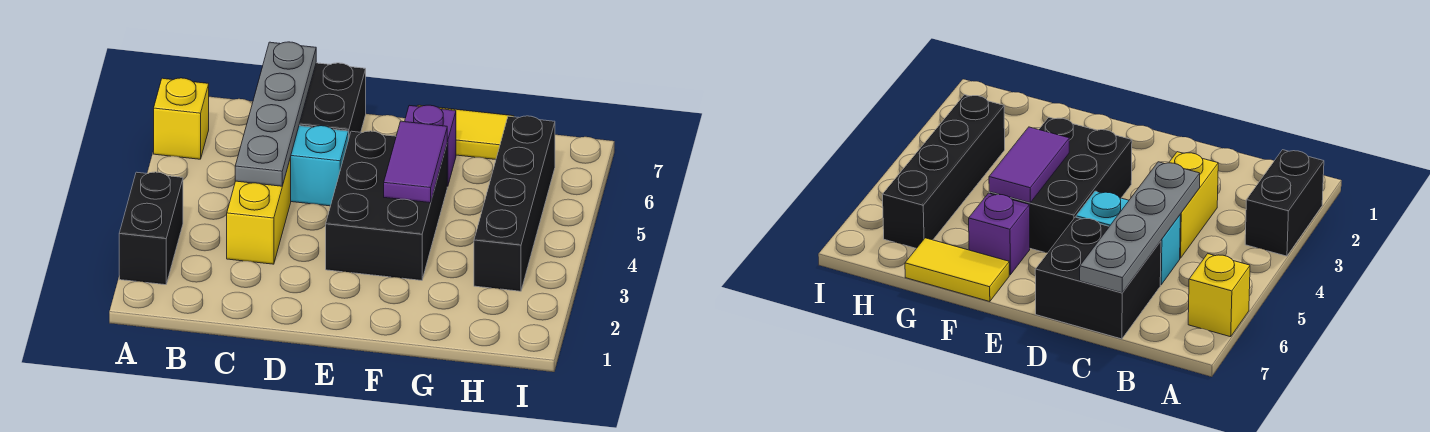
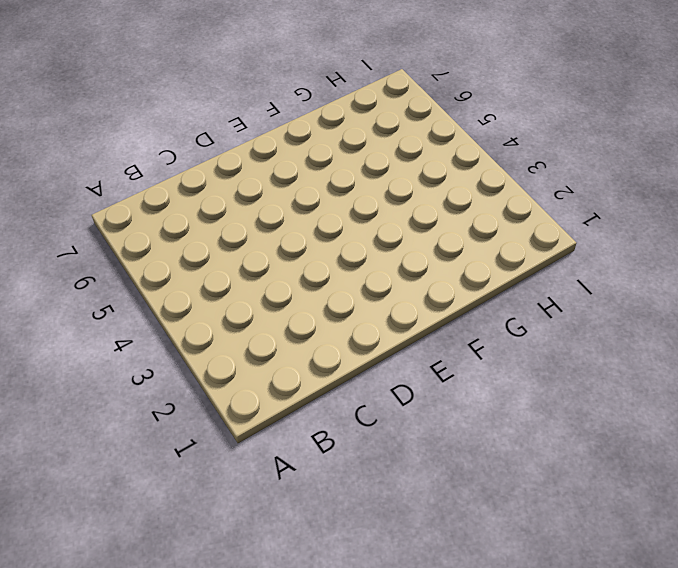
none -> black 1x2 brick [119,172,183,285]
none -> yellow 1x1 brick [154,78,209,159]

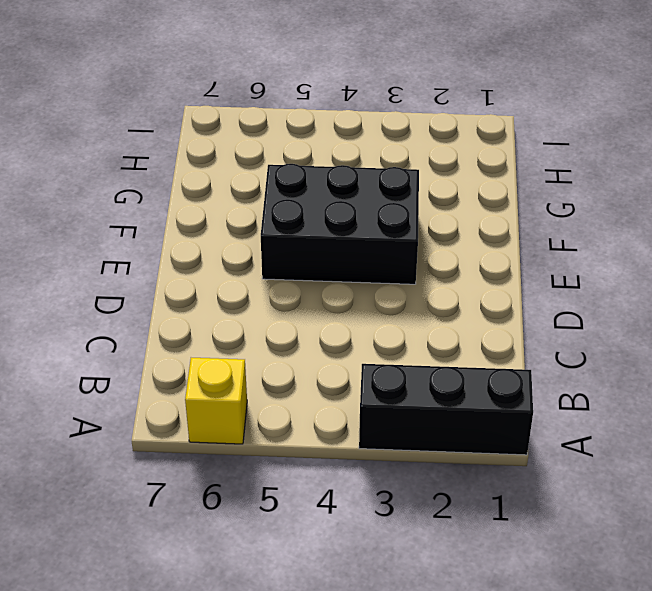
black 1x3 brick [359,364,533,455] -> black 1x2 brick [119,172,183,285]
none -> yellow 1x2 brick [227,158,291,264]
none -> cyan 1x2 brick [290,126,349,206]

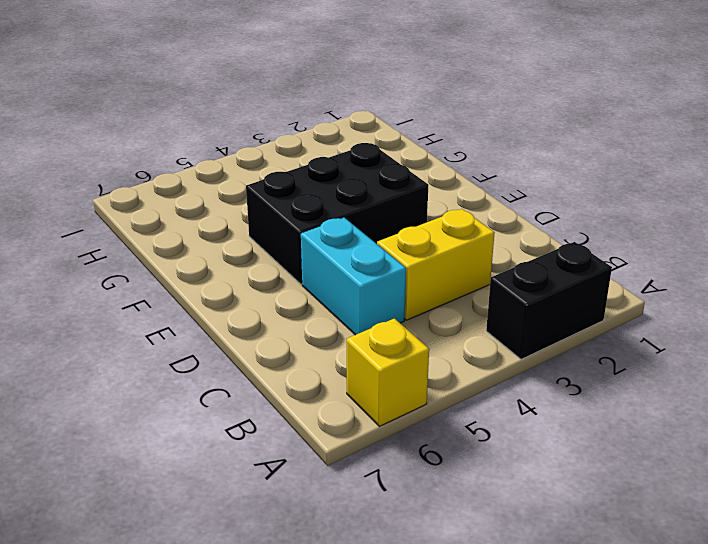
none -> black 2x2 brick [299,63,366,137]
none -> purple 1x1 brick [405,105,456,187]

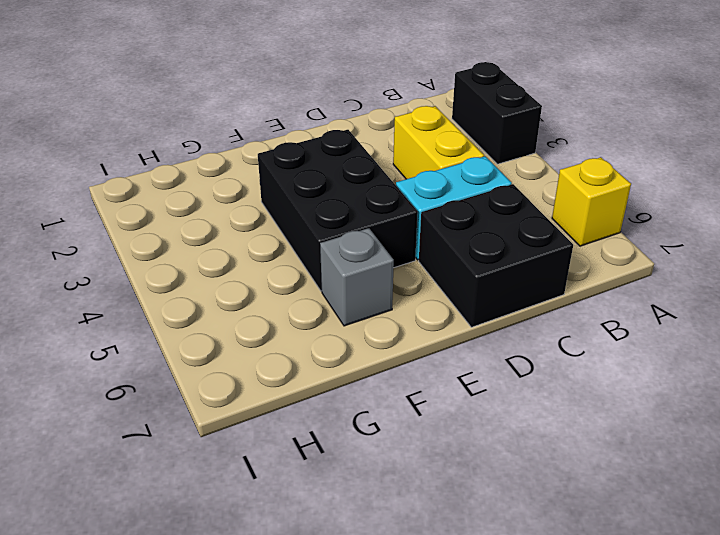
grey 1x1 brick [320,228,394,326] -> purple 1x1 brick [405,105,456,187]
none -> yellow 1x2 tile [418,105,514,160]
none -> black 1x4 brick [474,116,555,291]

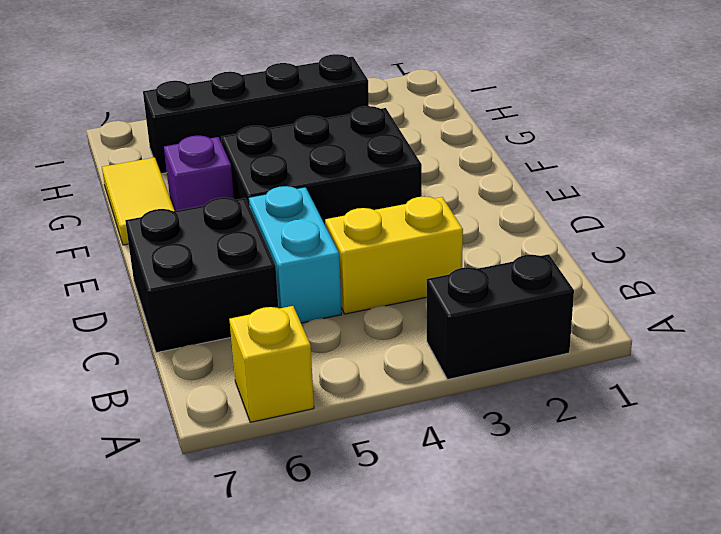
none -> grey 1x4 plate [235,42,316,186]
none -> purple 1x2 tile [384,121,447,203]

